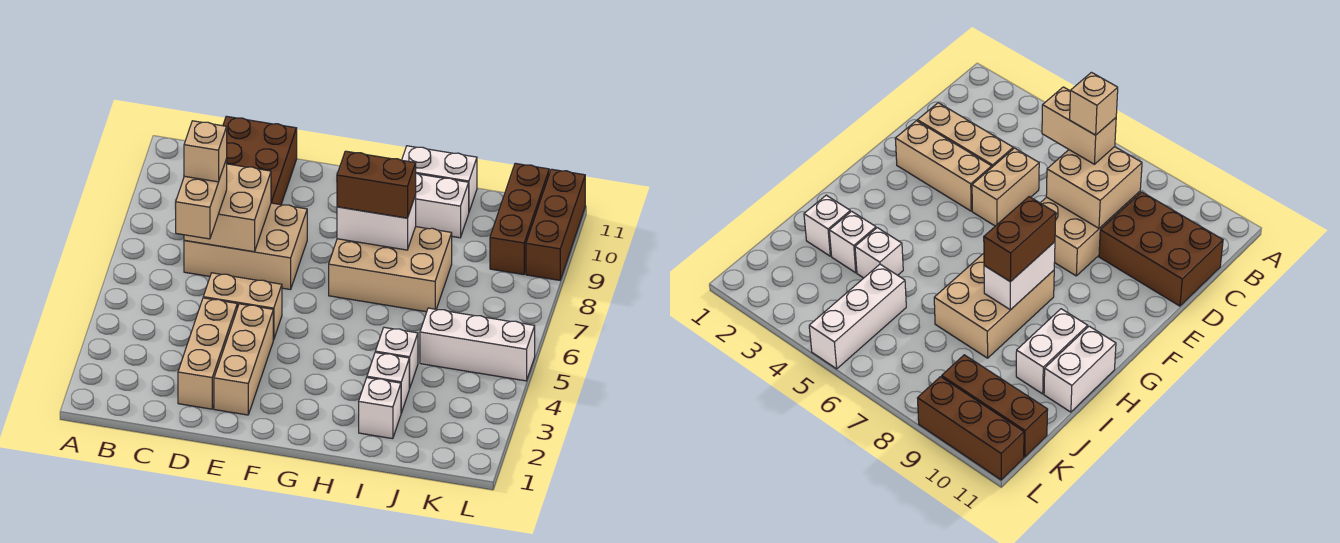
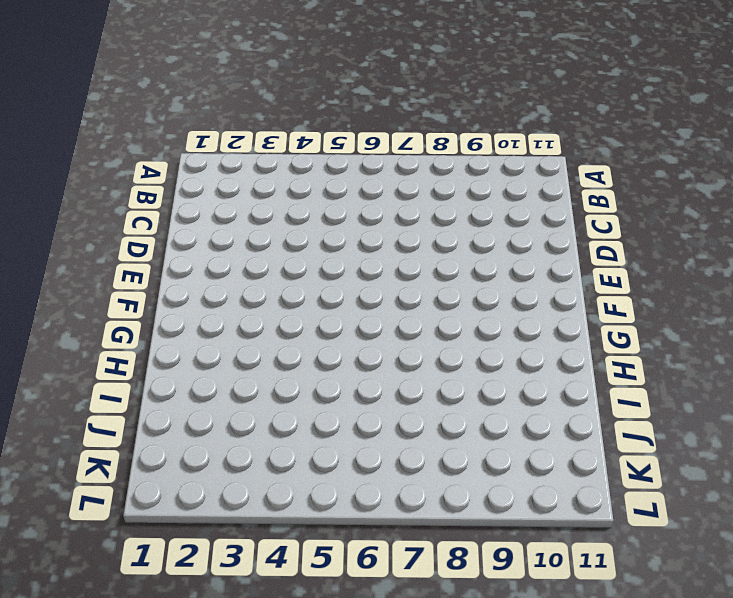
none -> tan 2x3 brick [184,203,307,290]
none -> brown 2x3 brick [223,116,297,205]
none -> tan 1x3 brick [178,298,237,409]

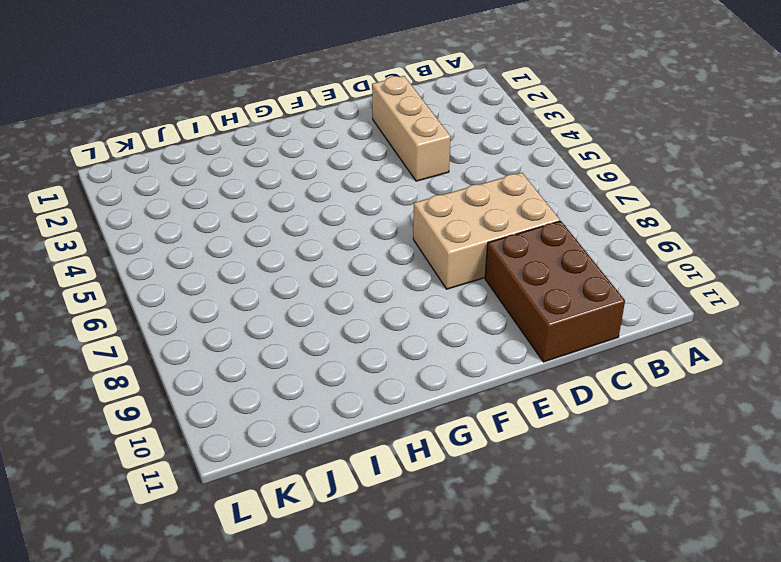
none -> tan 1x2 brick [203,273,282,340]
none -> tan 1x3 brick [214,304,273,415]
none -> tan 2x3 brick [329,227,452,312]

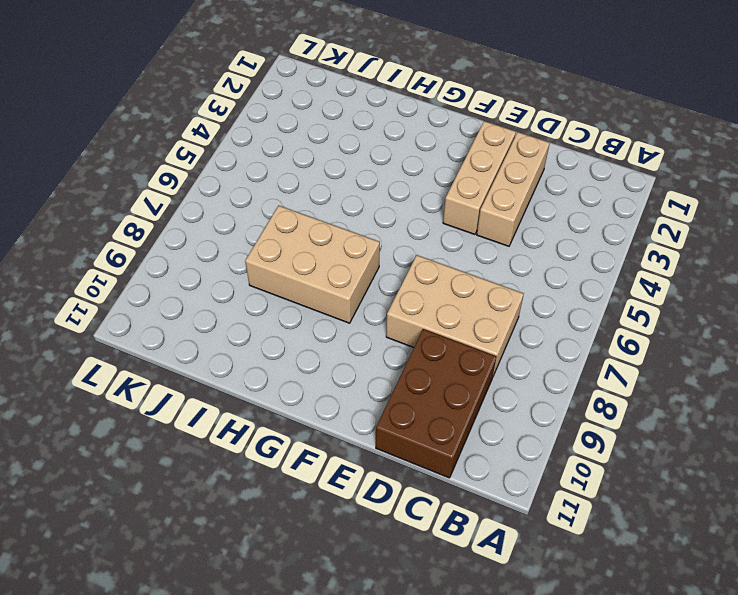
none -> tan 1x2 brick [203,273,282,340]
none -> white 1x2 brick [416,173,469,238]
none -> white 1x2 brick [402,146,477,211]

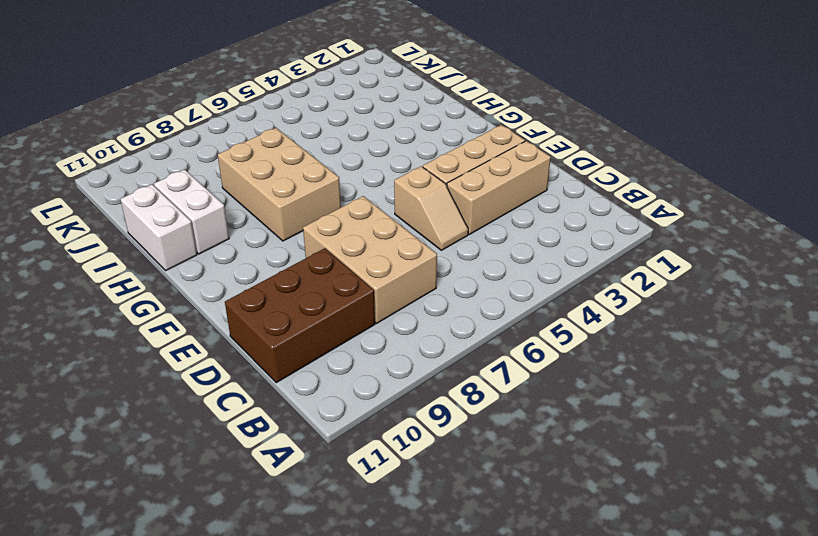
tan 1x2 slope [394,166,468,250] -> tan 1x2 brick [203,273,282,340]
none -> white 1x1 brick [359,378,401,439]
none -> white 1x1 brick [367,352,409,413]
none -> white 1x1 brick [375,327,418,388]

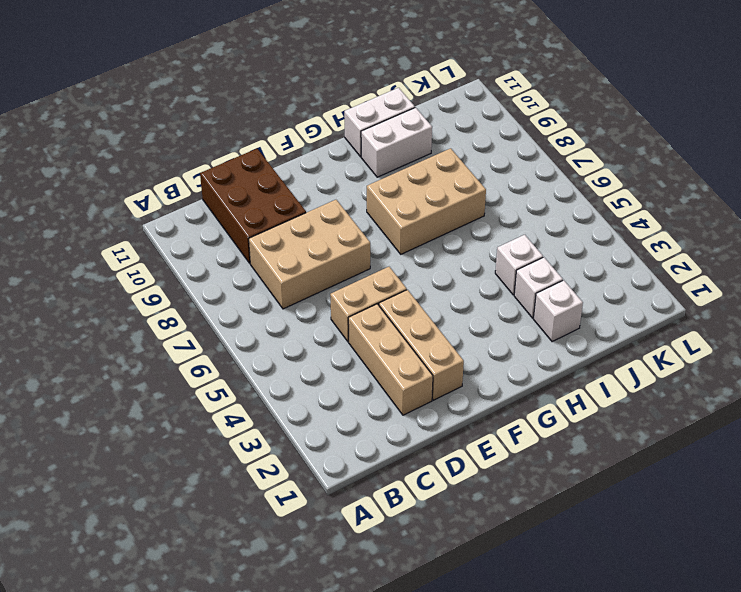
none -> white 1x3 brick [420,308,535,381]
none -> brown 1x3 brick [490,163,549,275]
none -> brown 1x3 brick [526,169,585,280]

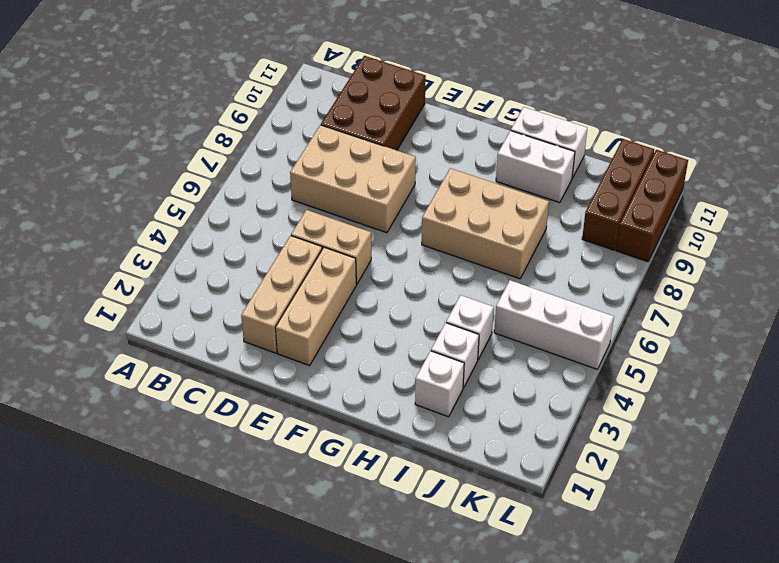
none -> tan 2x2 brick [184,164,271,252]
none -> white 1x2 brick [337,195,416,250]
none -> tan 1x2 brick [175,159,227,239]

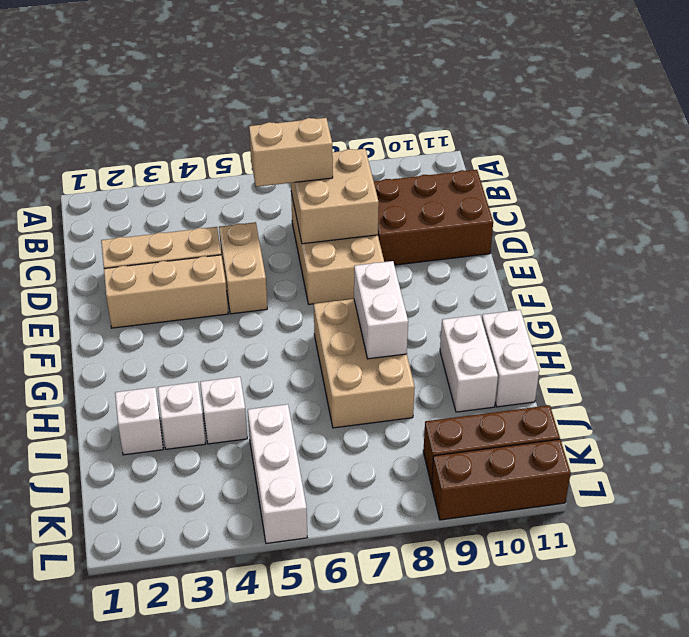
none -> brown 1x2 brick [337,151,416,218]
none -> tan 1x1 brick [184,121,227,182]

